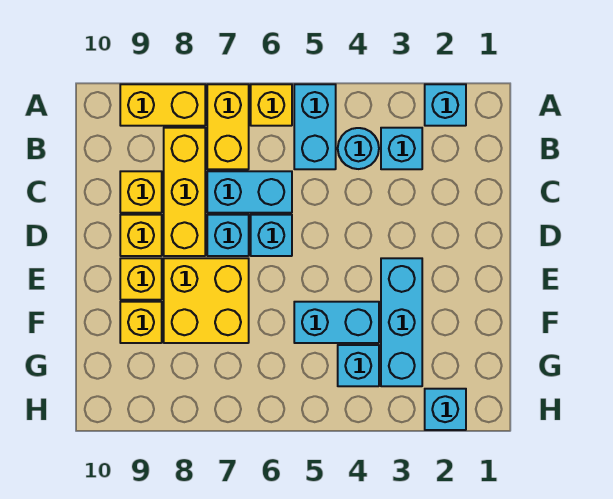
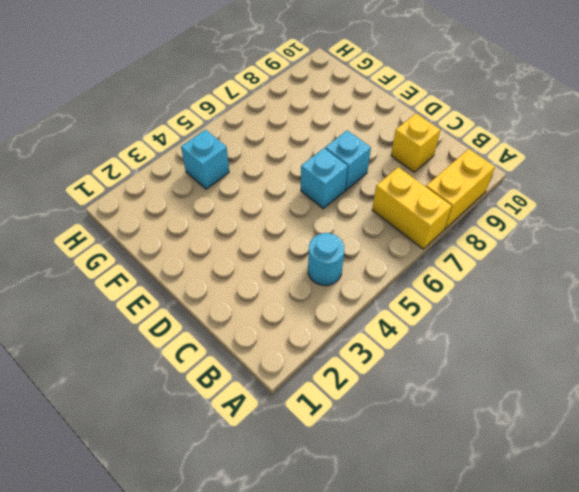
none -> cyan 1x1 brick [425,84,466,126]
none -> cyan 1x2 brick [294,84,336,169]
none -> yellow 1x1 brick [251,84,292,126]

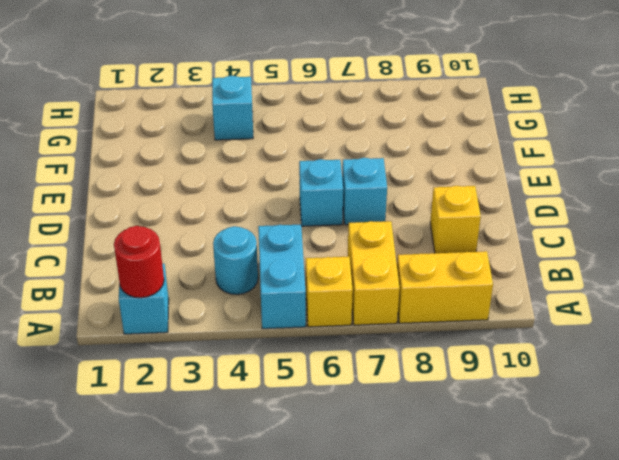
red 1x1 round brick [114,226,164,298] -> none
none -> cyan 1x1 brick [381,128,422,169]
none -> yellow 1x3 brick [164,128,205,256]
none -> cyan 1x2 brick [207,171,292,213]

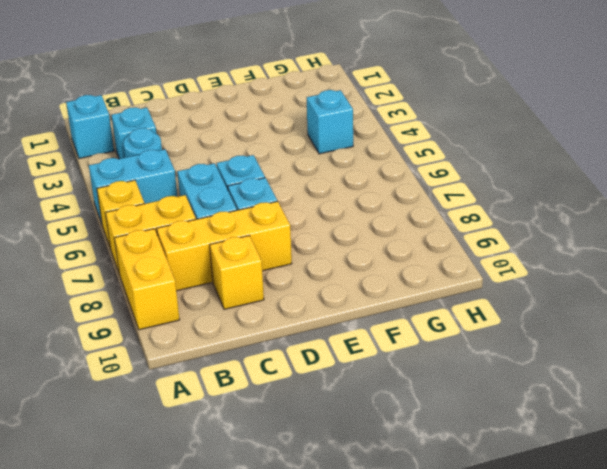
none -> yellow 1x1 brick [120,215,162,256]
none -> cyan 1x3 brick [381,258,422,386]
none -> yellow 2x2 brick [164,258,249,343]

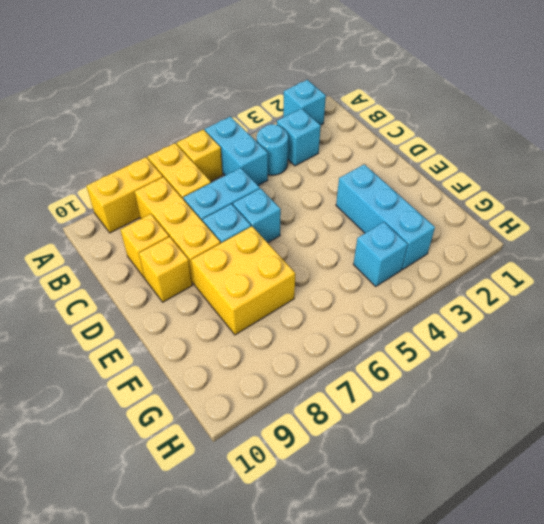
none -> yellow 1x1 brick [120,258,162,300]
none -> cyan 1x2 brick [294,302,379,343]
none -> yellow 1x1 brick [120,302,162,343]

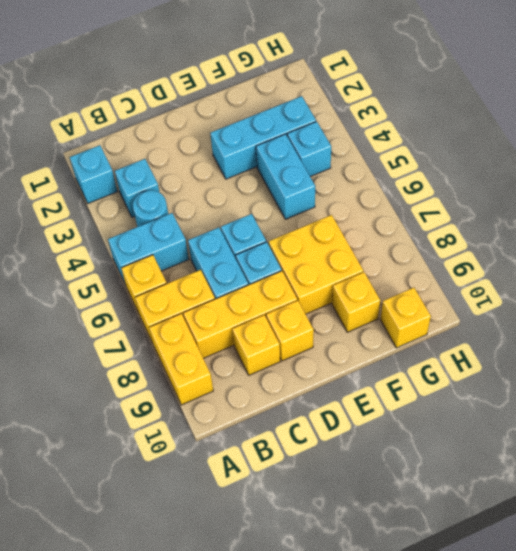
yellow 1x1 brick [380,288,431,348] -> yellow 1x1 brick moved to [120,258,162,300]
none -> cyan 1x1 brick [425,389,466,430]

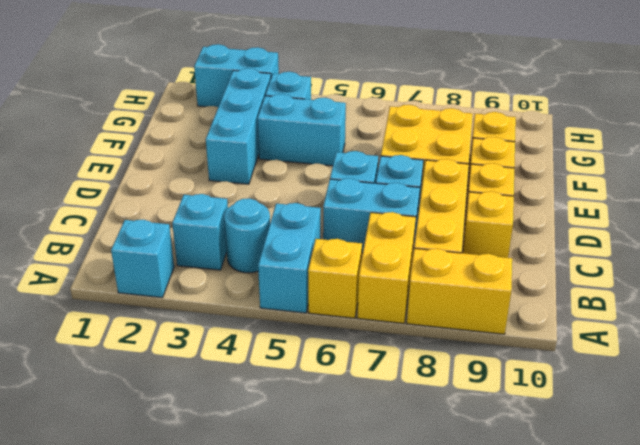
cyan 1x2 brick [194,44,279,107] -> cyan 1x1 brick [425,389,466,430]

